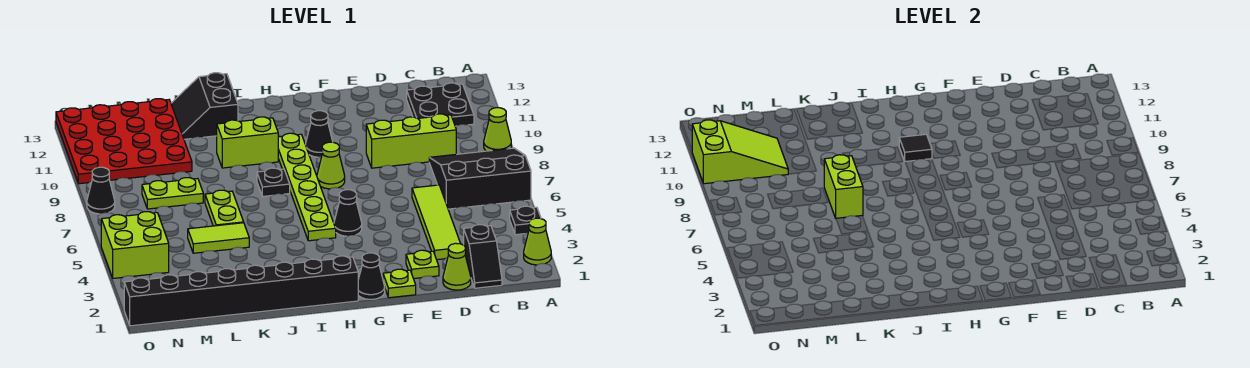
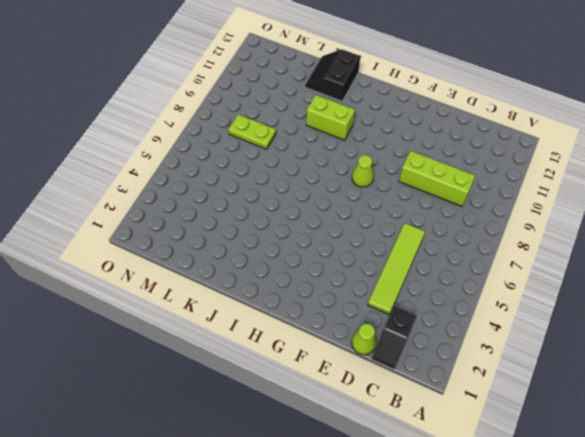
none -> lime 1x1 cone [524,218,551,265]
none -> black 1x1 plate [510,206,541,235]
none -> black 3x3 slope [429,148,531,209]

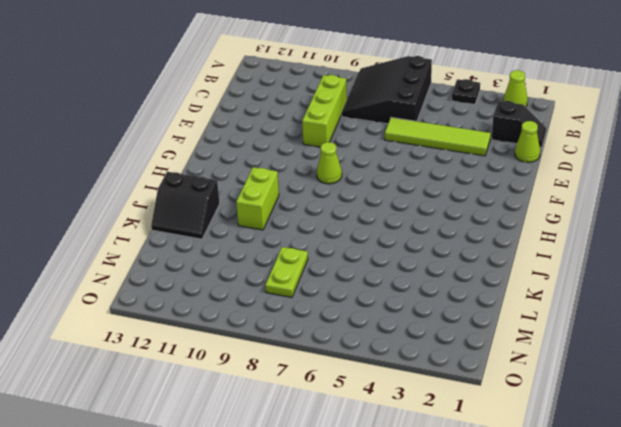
none -> lime 1x1 cone [484,108,511,151]
none -> black 2x2 plate [407,83,474,126]
none -> lime 1x1 plate [406,250,439,279]

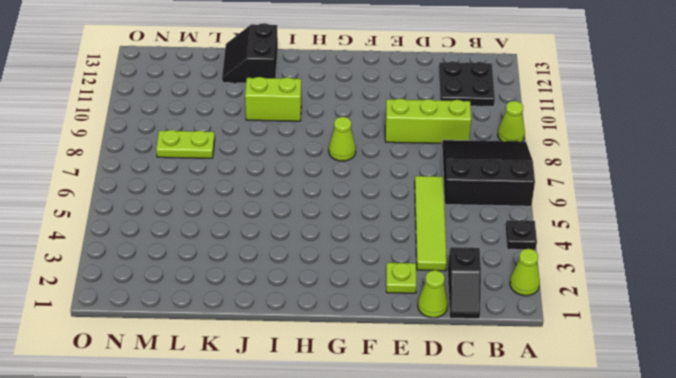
none -> lime 1x1 plate [383,269,416,298]
none -> black 1x1 cone [358,253,385,299]
none -> black 1x1 cone [334,190,362,236]

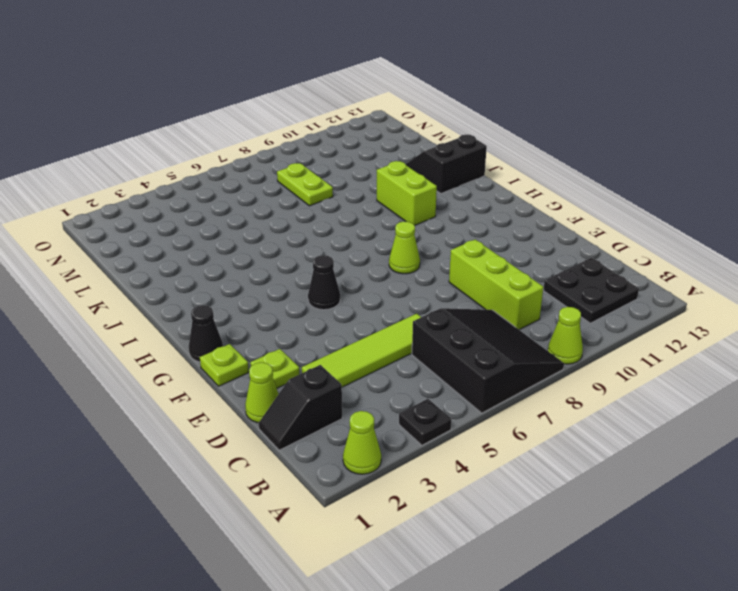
none -> black 1x1 cone [306,111,333,157]
none -> black 1x8 brick [124,256,358,326]
none -> lime 1x6 plate [278,133,336,241]

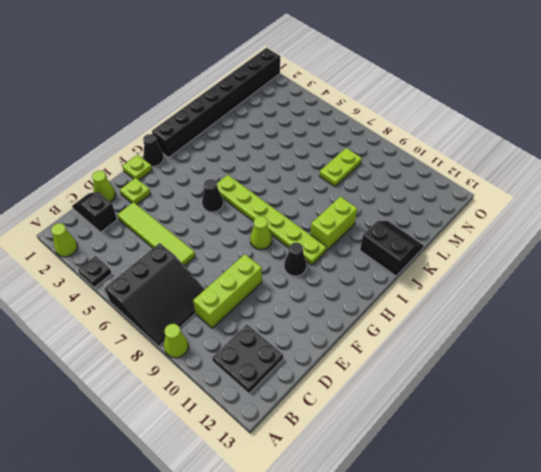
none -> black 1x1 plate [257,168,290,196]
none -> lime 1x2 tile [188,223,249,253]
none -> lime 1x2 plate [205,190,244,226]

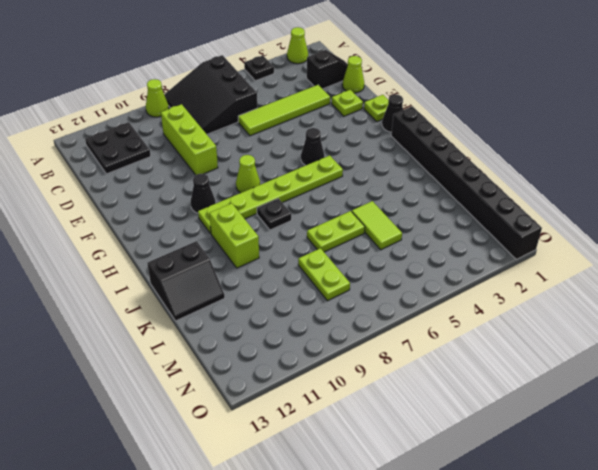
none -> red 4x4 plate [56,99,192,184]
none -> lime 2x2 brick [101,212,169,278]
none -> black 1x1 cone [87,167,115,214]

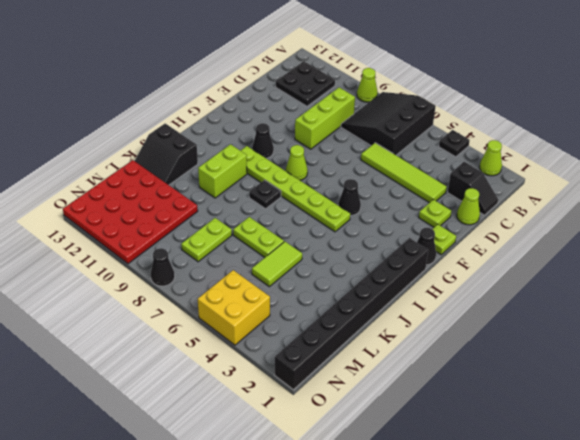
yellow 2x2 brick [198,270,270,345] -> lime 2x2 brick [101,212,169,278]
none -> black 1x1 tile [899,134,932,162]
none -> lime 1x2 brick [824,155,863,218]
none -> lime 2x3 slope [692,120,788,184]

